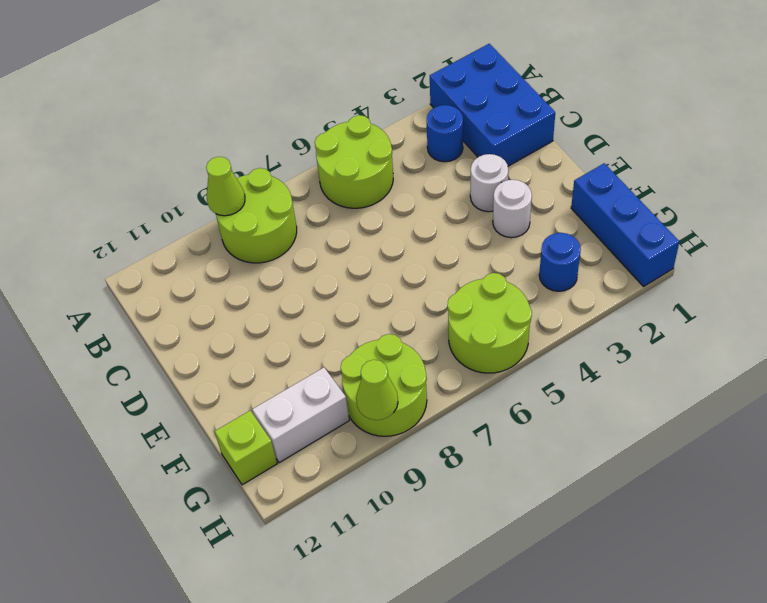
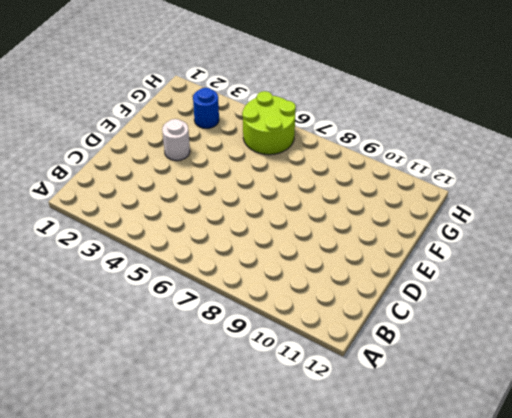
none -> blue 2x3 brick [430,44,555,166]
none -> lime 2x2 round brick [315,115,393,208]
none -> lime 2x2 round brick [216,168,297,263]

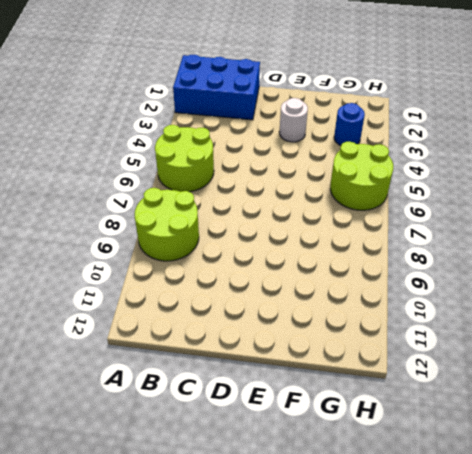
none -> blue 1x1 round brick [427,105,463,162]
none -> white 1x1 round brick [470,154,508,212]
none -> blue 1x3 brick [571,163,679,287]

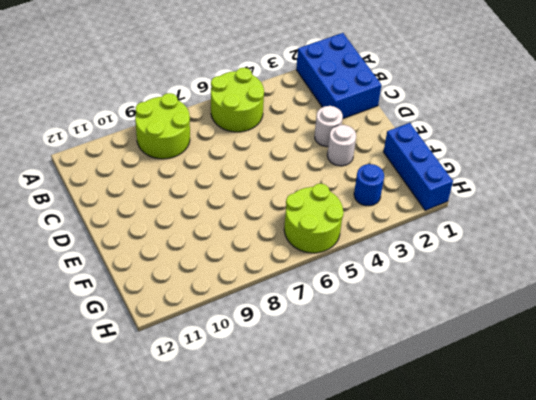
none -> blue 1x1 round brick [427,105,463,162]
none -> lime 2x2 round brick [341,334,427,436]
none -> white 1x2 brick [252,368,349,463]

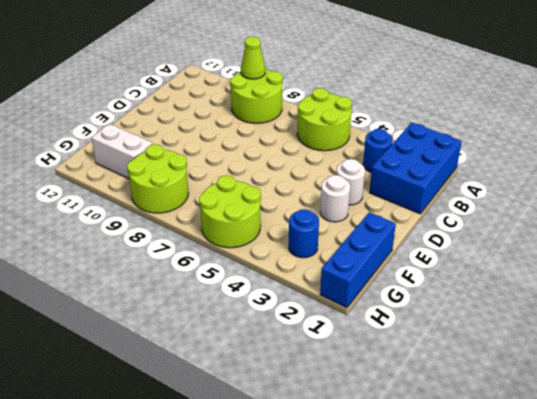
none -> lime 1x1 brick [215,411,277,485]
none -> lime 1x1 cone [356,360,398,420]

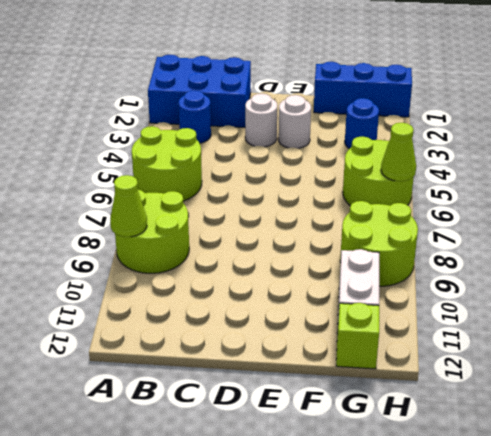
lime 1x1 cone [381,123,416,181] -> lime 1x1 cone moved to [356,360,398,420]

